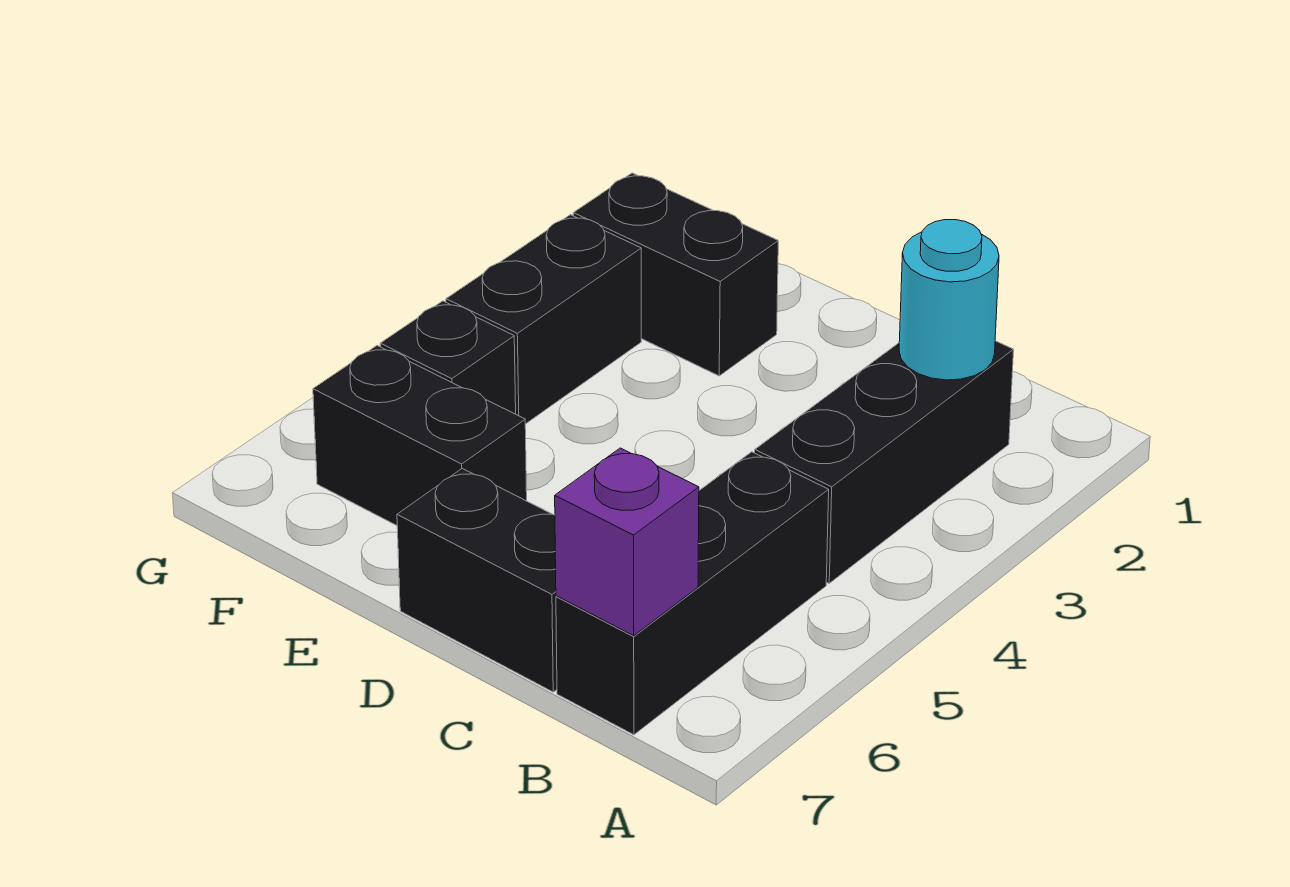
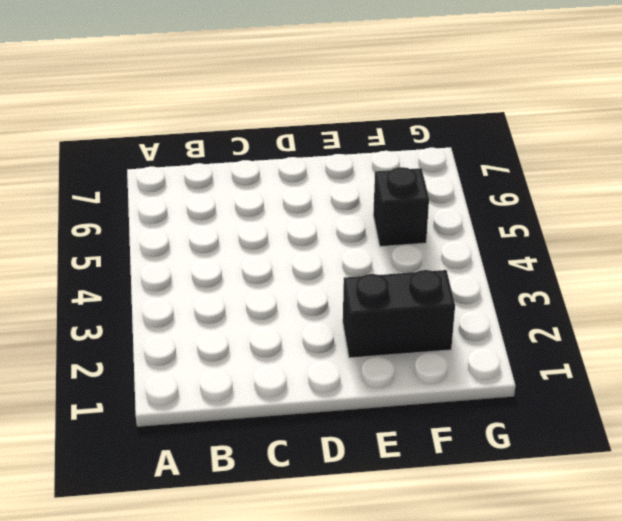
none -> black 1x3 brick [755,341,1014,583]
none -> black 1x3 brick [556,452,829,735]

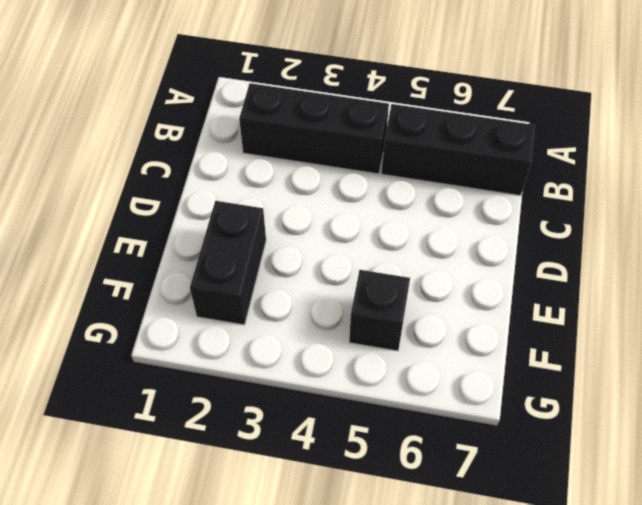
none -> black 1x2 brick [397,469,557,692]
none -> black 1x2 brick [313,346,527,525]

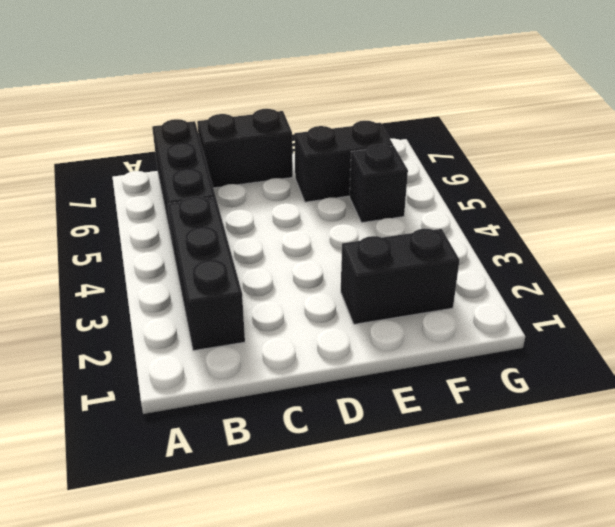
none -> black 1x2 brick [446,215,641,424]
none -> cyan 1x1 round brick [899,220,999,380]

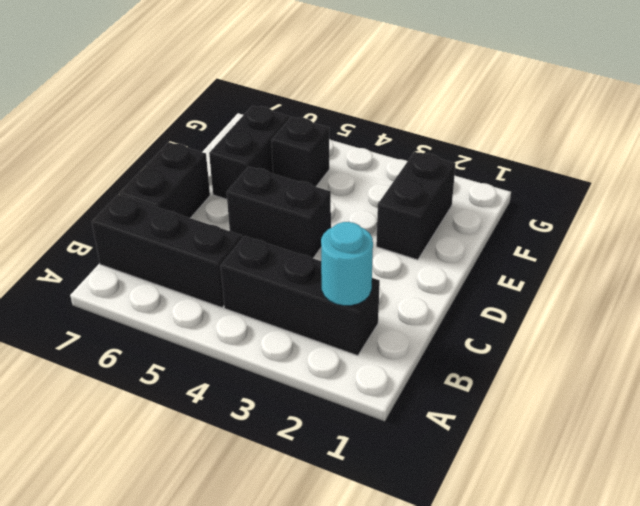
black 1x2 brick [227,166,331,258] -> black 1x2 brick moved to [446,215,641,424]
none -> purple 1x1 brick [555,448,699,636]

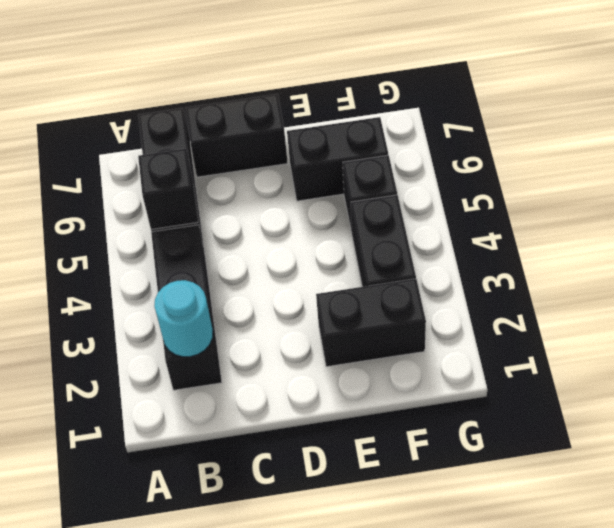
black 1x1 brick [138,149,198,229] -> none
none -> purple 1x1 brick [555,448,699,636]

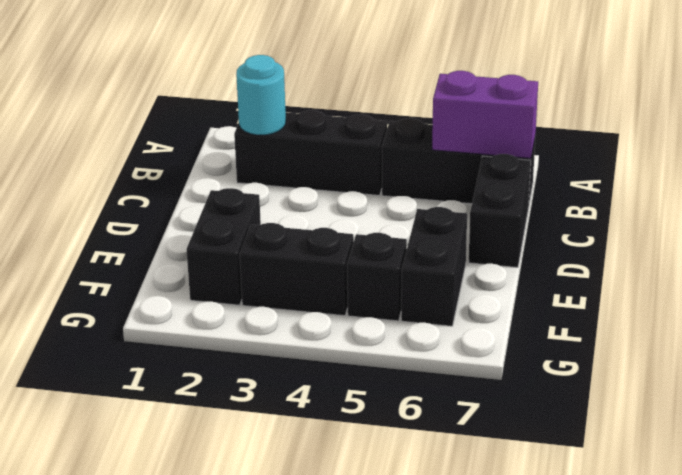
purple 1x2 brick [432,71,538,158] -> purple 1x1 brick [555,448,699,636]

